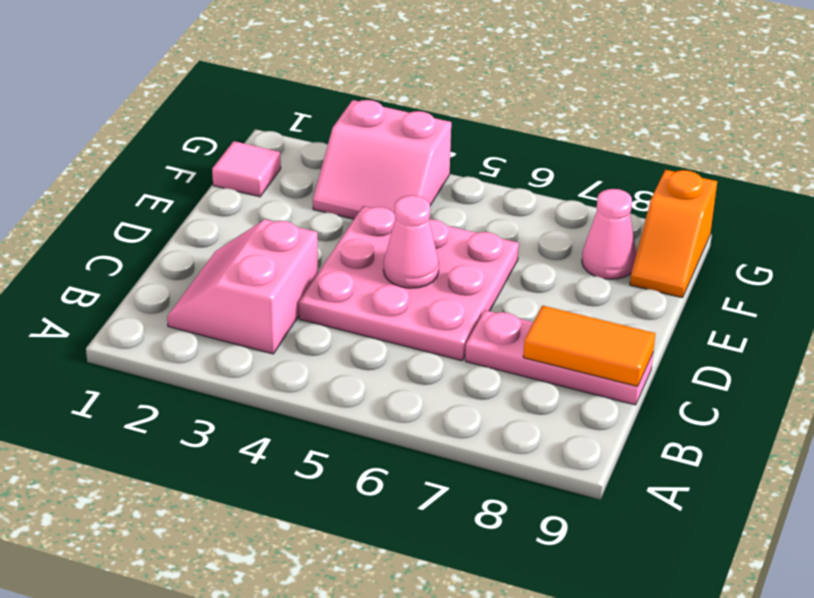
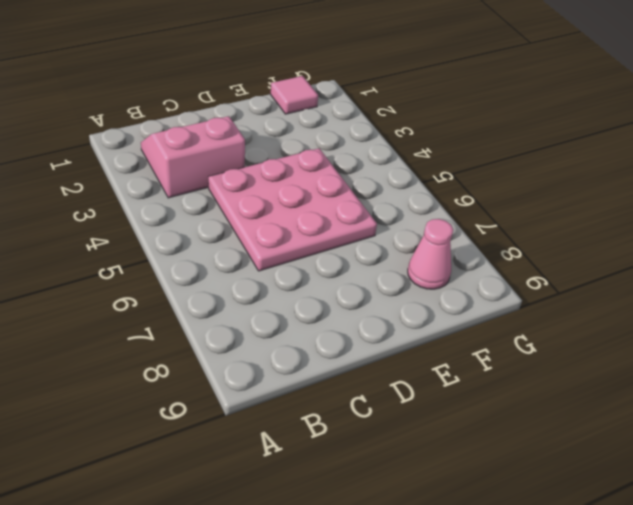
none -> pink 1x3 plate [465,310,653,405]
none -> pink 2x2 slope [313,100,451,219]

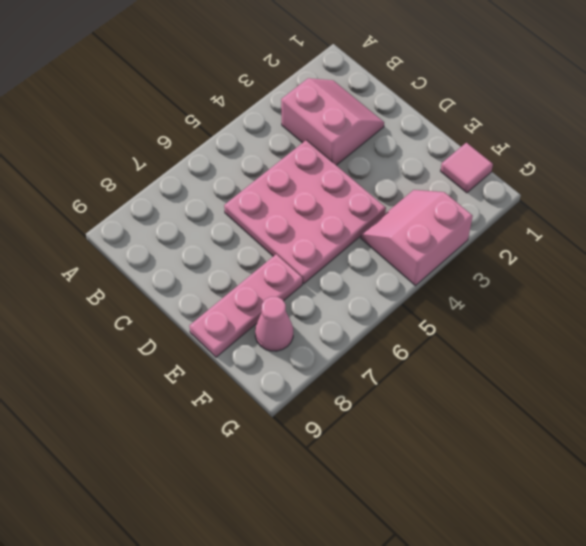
pink 1x3 plate [189,254,302,357] -> pink 1x3 plate moved to [465,310,653,405]
none -> orange 1x2 slope [630,170,717,298]
none -> orange 1x2 tile [523,306,655,386]

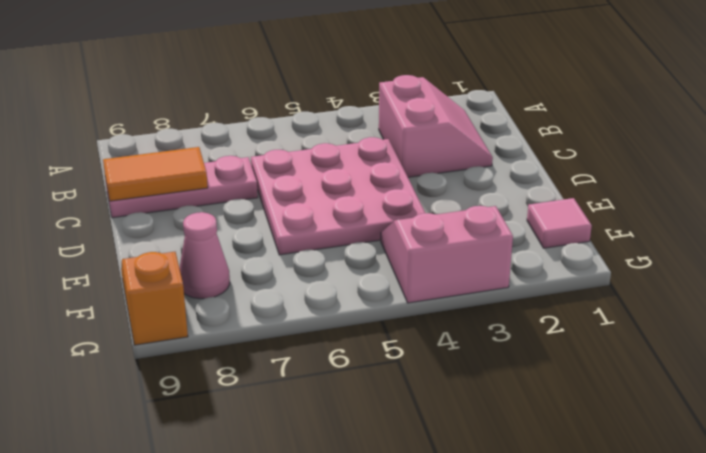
none -> pink 1x1 cone [384,195,439,288]

